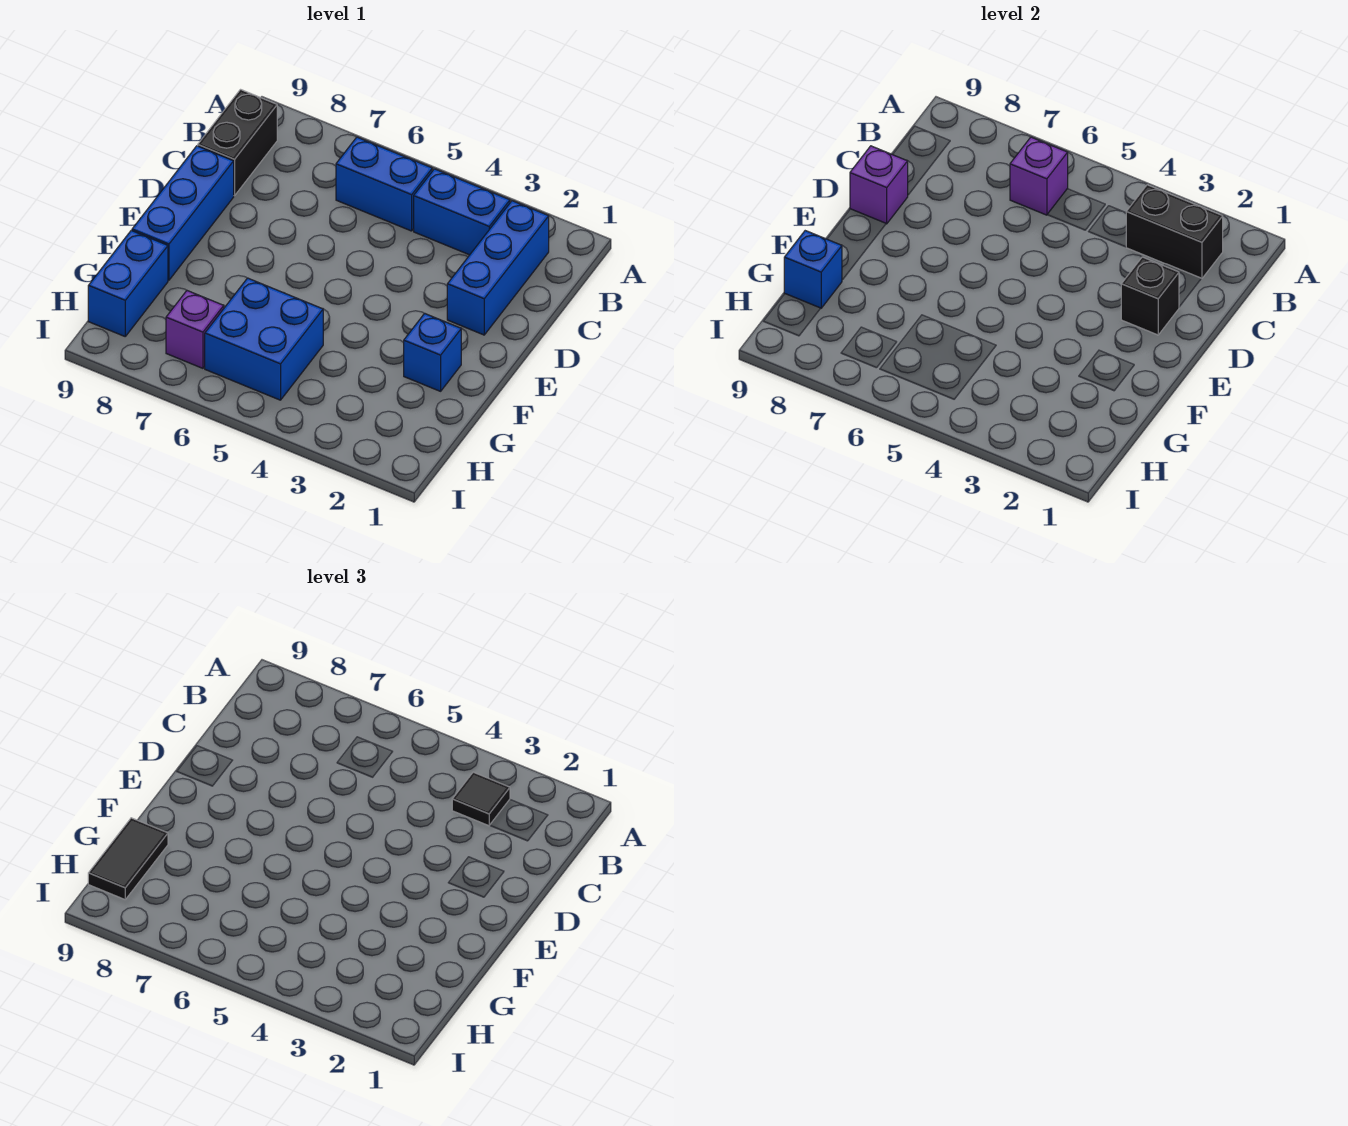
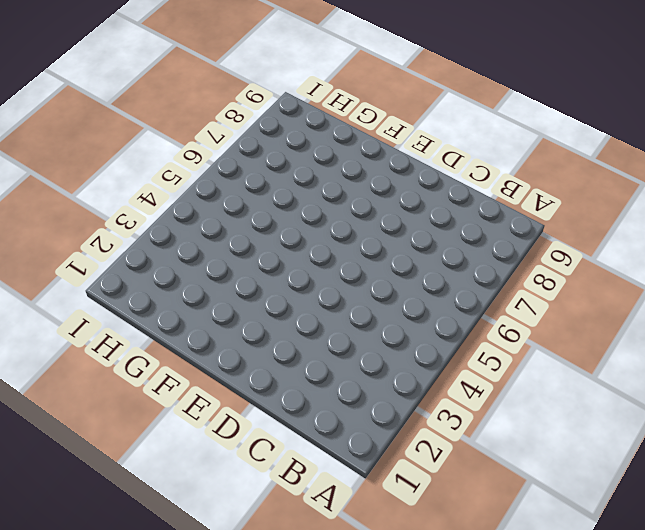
none -> blue 1x3 brick [447,201,549,335]
none -> blue 1x2 brick [414,169,510,255]
none -> blue 1x2 brick [336,137,432,231]

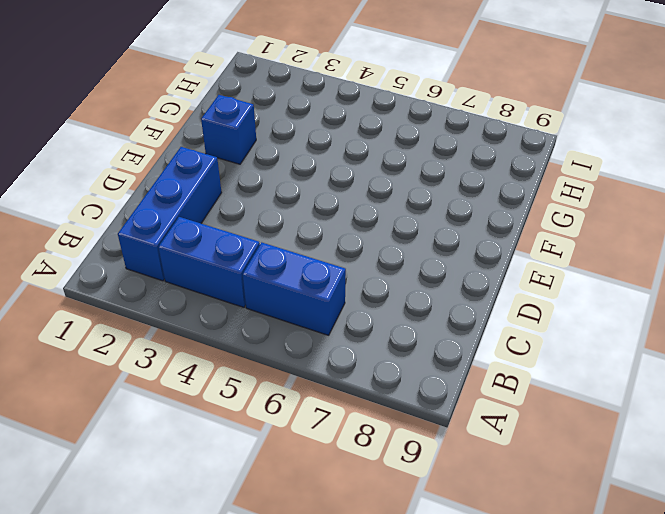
none -> black 1x2 brick [198,90,277,196]
none -> blue 1x3 brick [132,146,234,280]
none -> blue 2x2 brick [205,278,323,400]

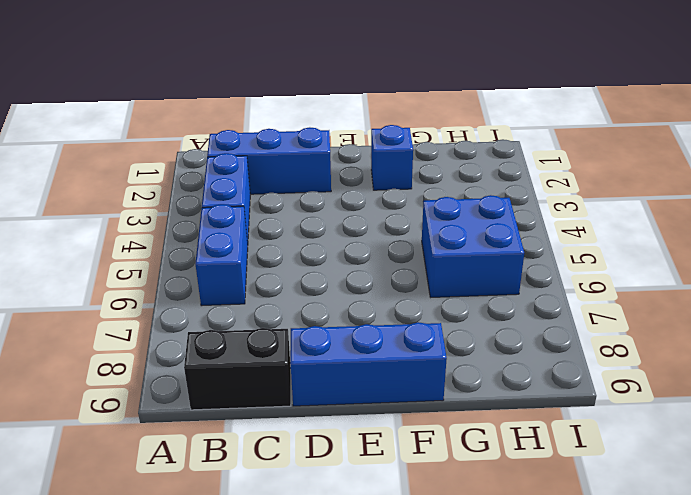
none -> blue 1x2 brick [88,231,168,336]
none -> purple 1x1 brick [166,291,224,368]
none -> black 1x2 brick [1126,185,1223,279]

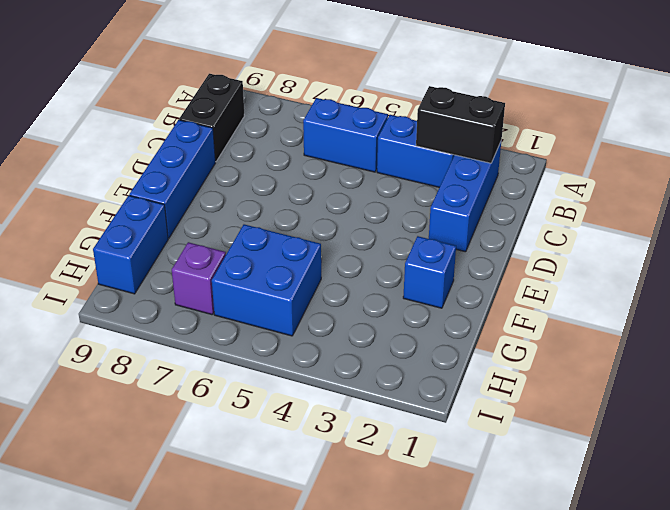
none -> purple 1x1 brick [1010,137,1068,215]
none -> black 1x1 brick [1121,257,1179,335]
none -> purple 1x1 brick [850,146,908,224]

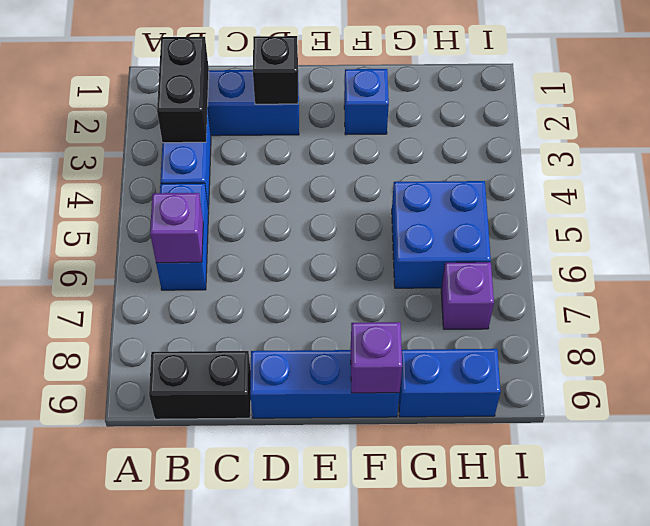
purple 1x1 brick [351,322,402,393] -> purple 1x1 brick moved to [850,146,908,224]
none -> blue 1x1 brick [784,231,842,308]
none -> black 1x1 tile [452,772,510,826]
none -> black 1x2 tile [88,818,168,899]

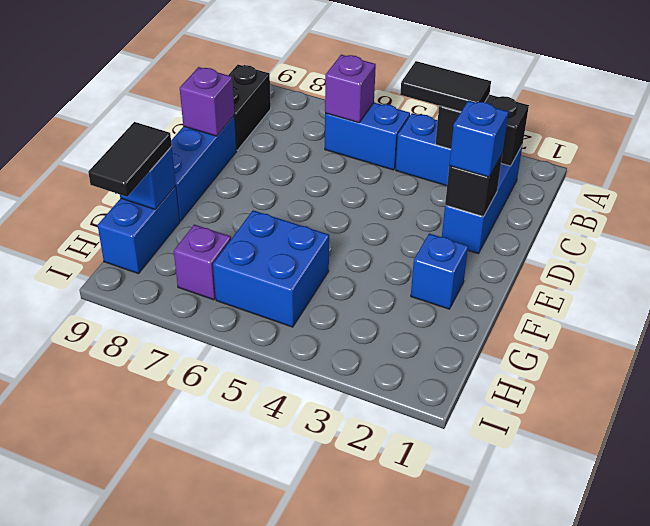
black 1x2 tile [400,61,491,112] -> black 1x1 tile [452,772,510,826]
blue 1x1 brick [449,100,509,177] -> none

